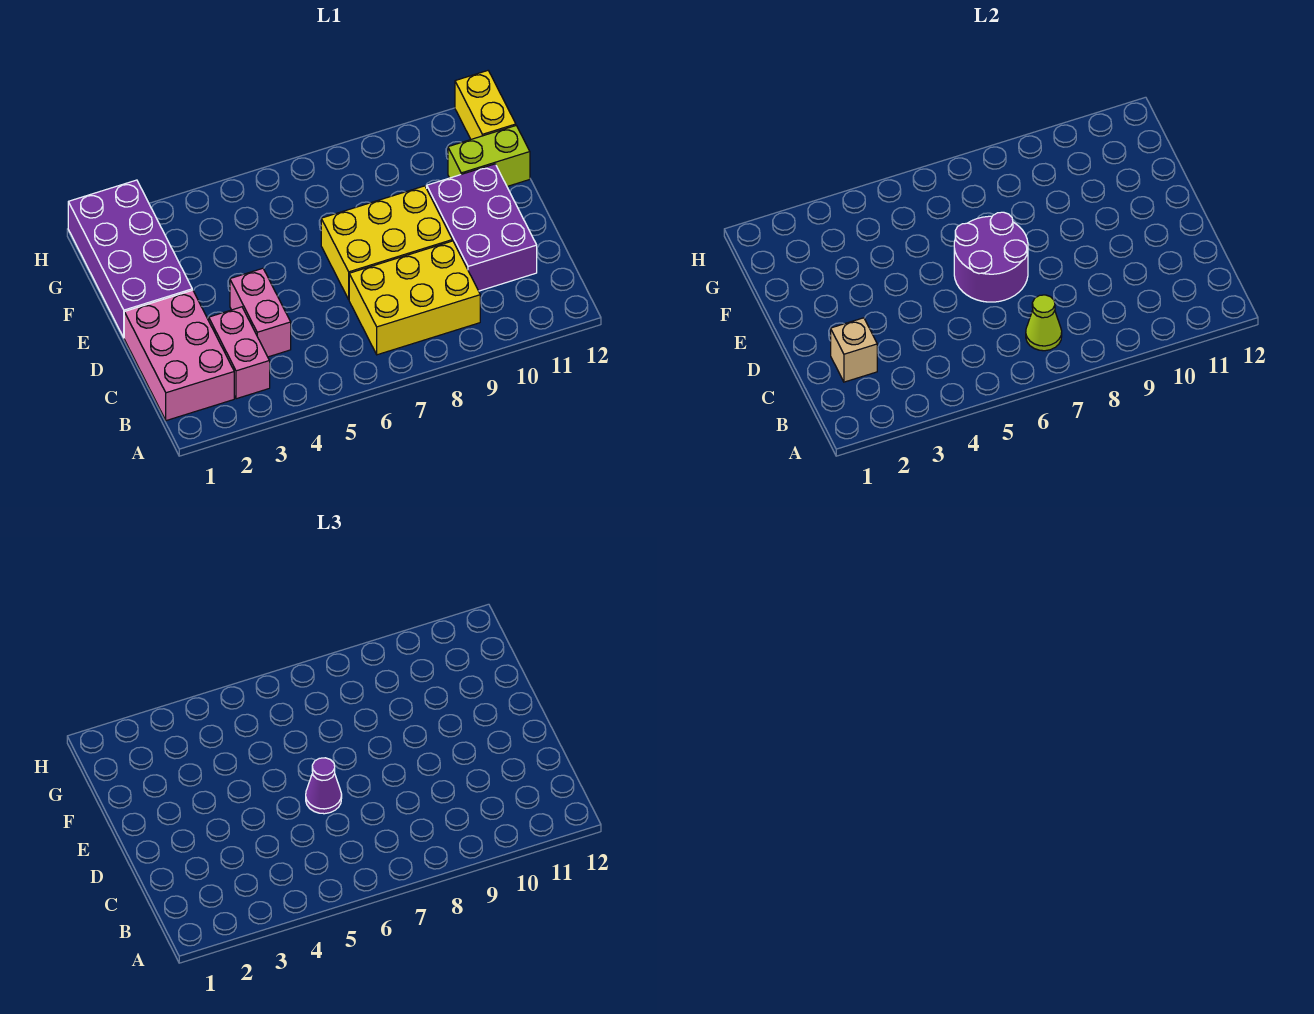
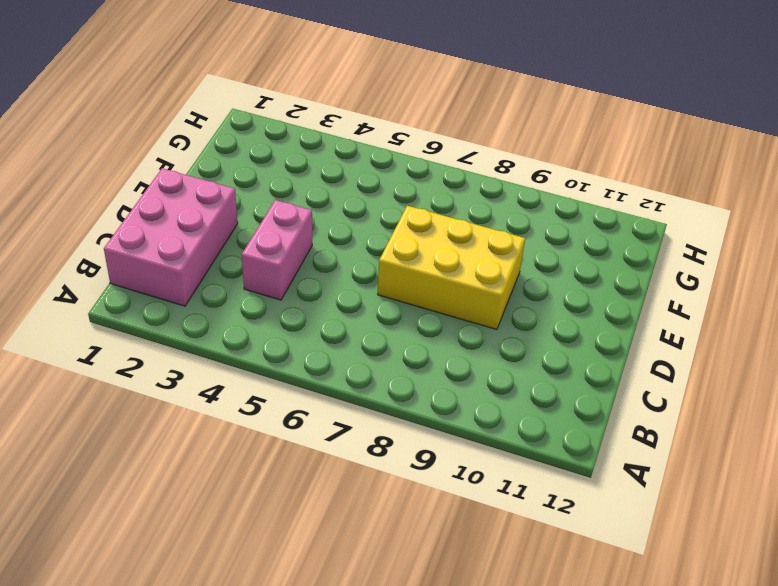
none -> pink 1x2 brick [209,307,270,399]
none -> yellow 2x3 brick [349,241,480,355]
none -> purple 2x3 brick [427,164,537,291]

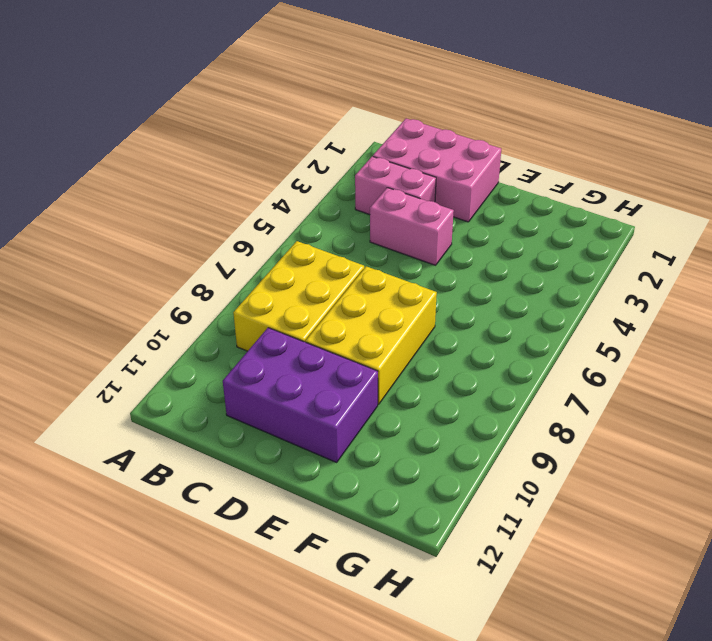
none -> purple 2x4 brick [68,180,192,337]
none -> lime 1x2 brick [448,126,530,186]
none -> yellow 1x2 brick [455,71,516,139]

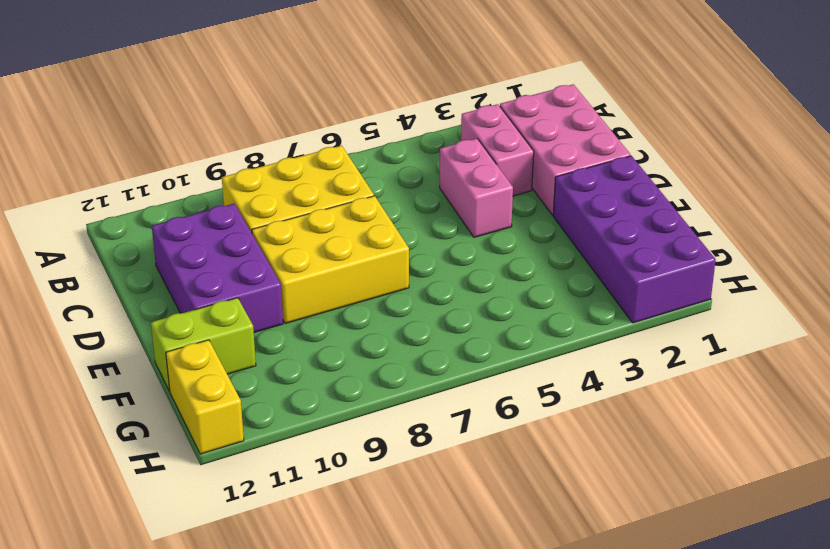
none -> lime 1x1 cone [1026,295,1062,351]
none -> tan 1x1 brick [831,318,877,382]
none -> purple 2x2 round brick [954,212,1028,302]

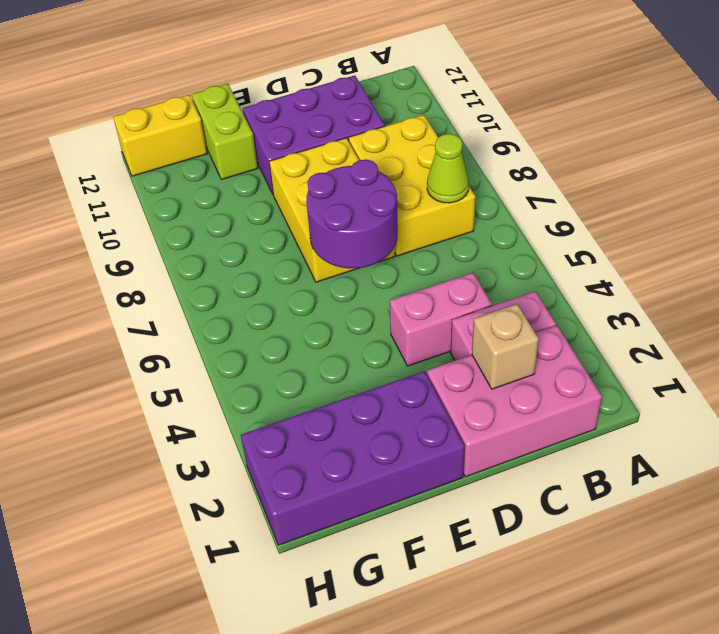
none -> purple 1x1 cone [306,758,342,814]

